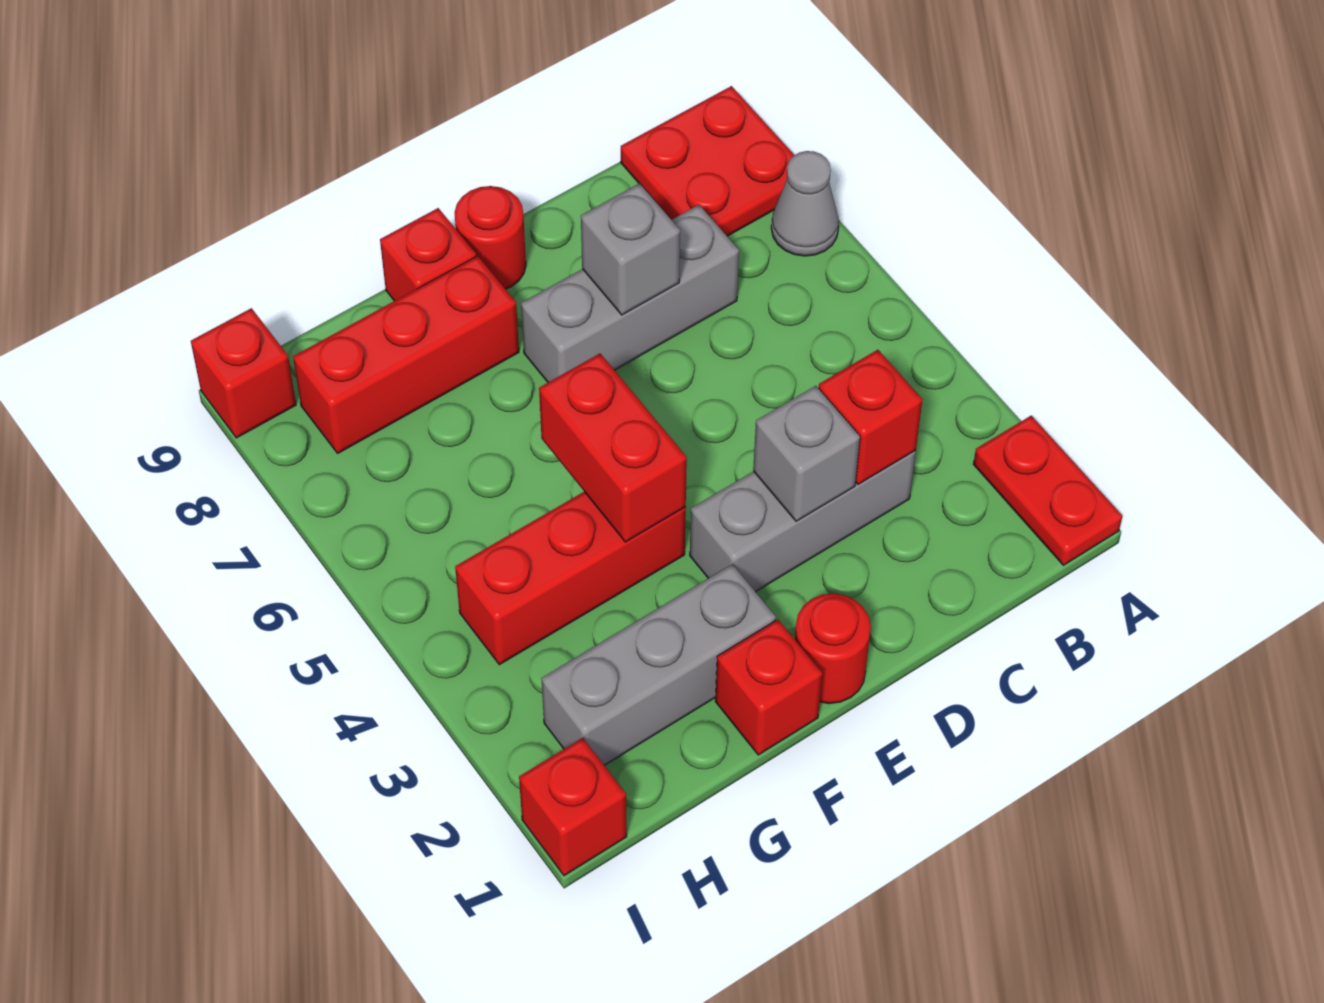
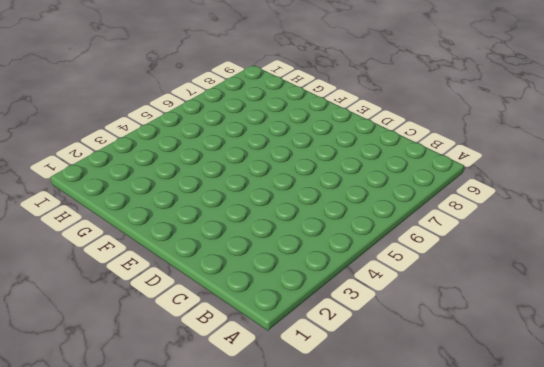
none -> red 1x2 plate [973,416,1122,565]
none -> grey 1x1 cone [771,151,839,256]
none -> red 2x2 plate [621,86,794,236]

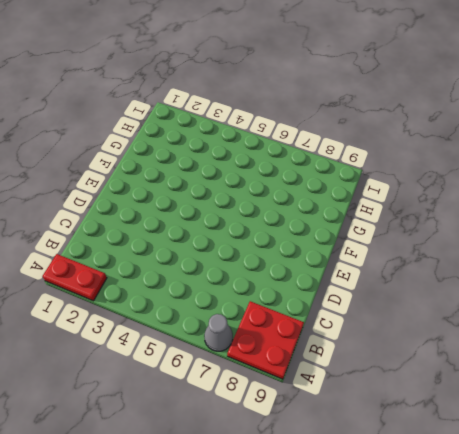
none -> grey 1x3 brick [690,451,916,592]
none -> grey 1x3 brick [521,205,739,382]
none -> red 1x1 round brick [795,593,871,704]

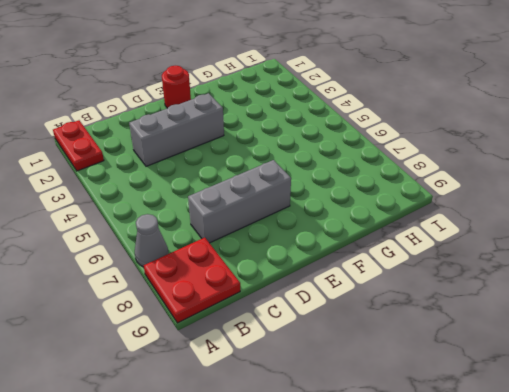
none -> red 1x1 round brick [454,186,526,289]
none -> red 1x1 brick [715,620,822,755]
none -> grey 1x3 brick [542,564,776,765]

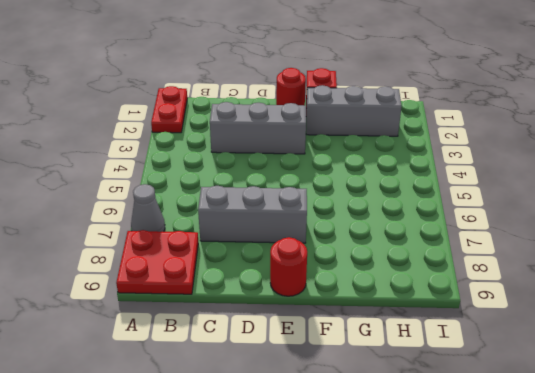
none -> red 1x3 brick [455,492,686,665]
none -> red 1x3 brick [293,256,519,453]
none -> red 1x1 brick [380,208,476,301]

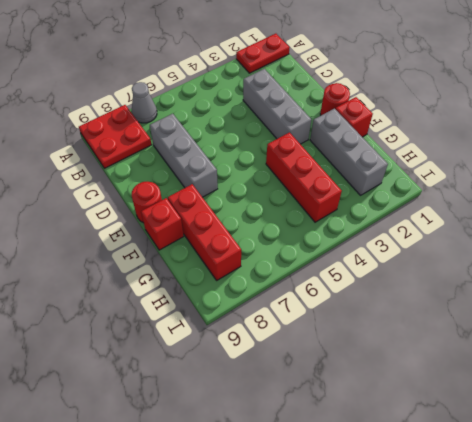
none -> red 1x1 brick [519,738,627,876]
none -> red 1x1 brick [191,308,296,438]
none -> red 1x1 brick [819,350,922,484]

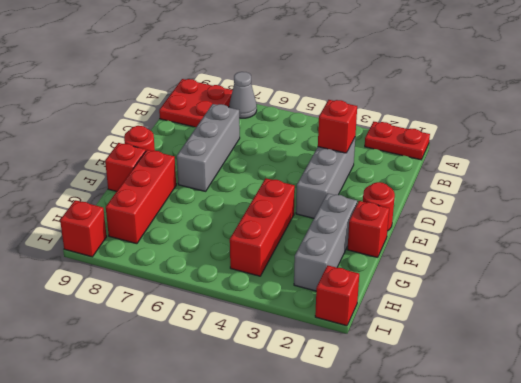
none -> grey 1x1 brick [753,386,860,521]
none -> grey 1x1 brick [581,183,680,315]
none -> red 1x2 brick [539,354,687,542]

